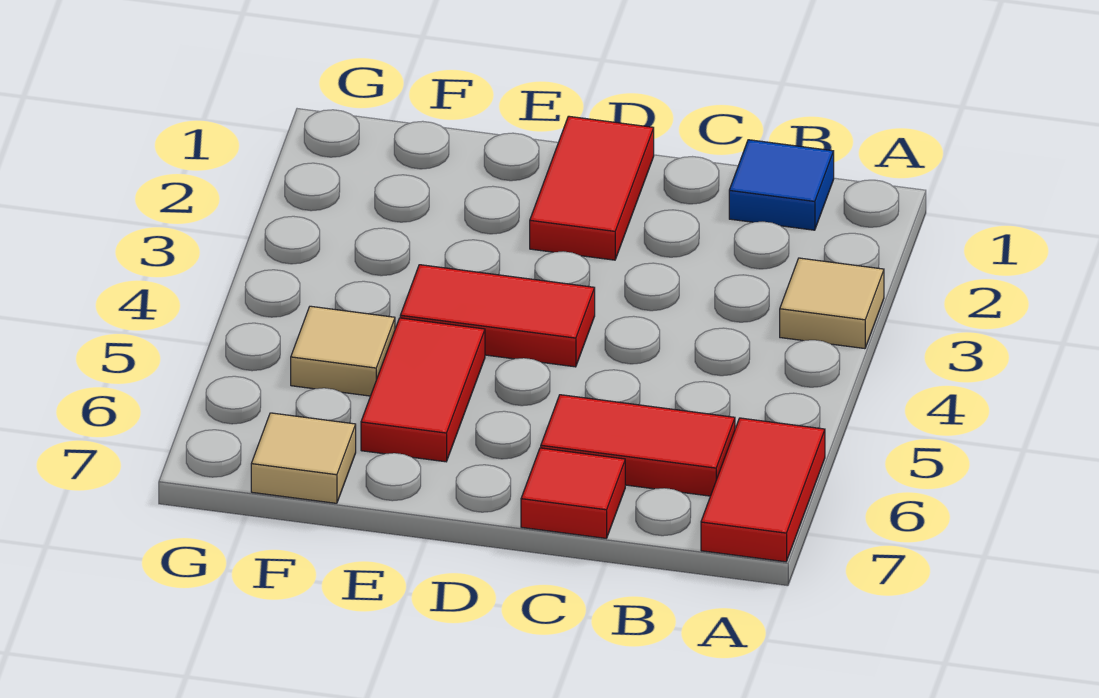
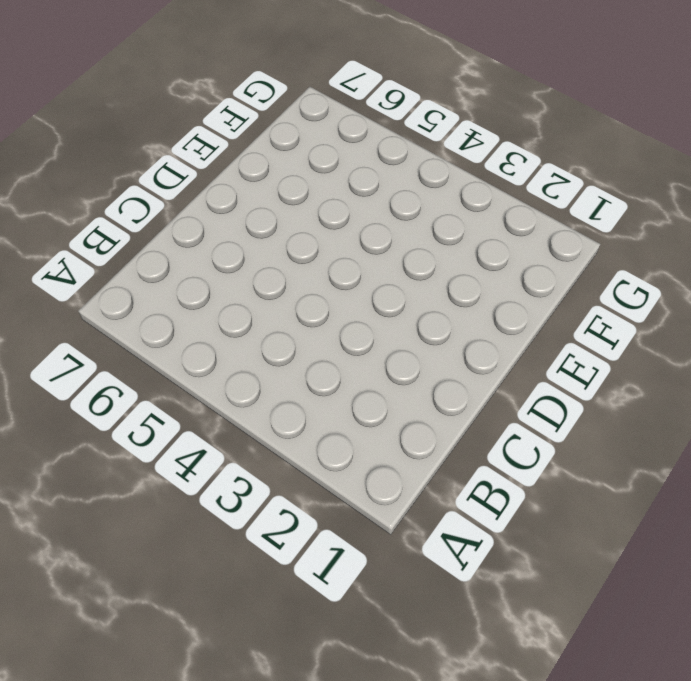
none -> tan 1x1 tile [780,258,884,349]
none -> red 1x2 tile [701,418,825,562]

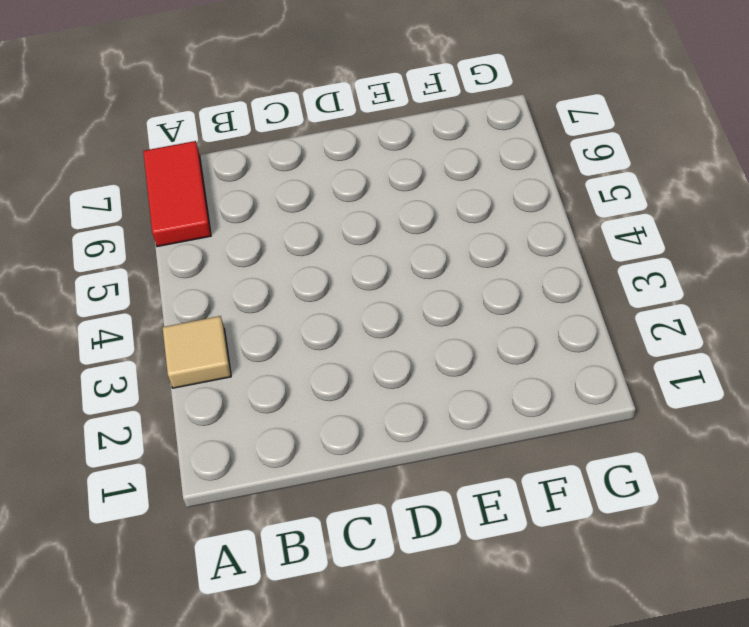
none -> blue 1x1 tile [729,140,834,230]
none -> red 1x2 tile [541,395,735,496]

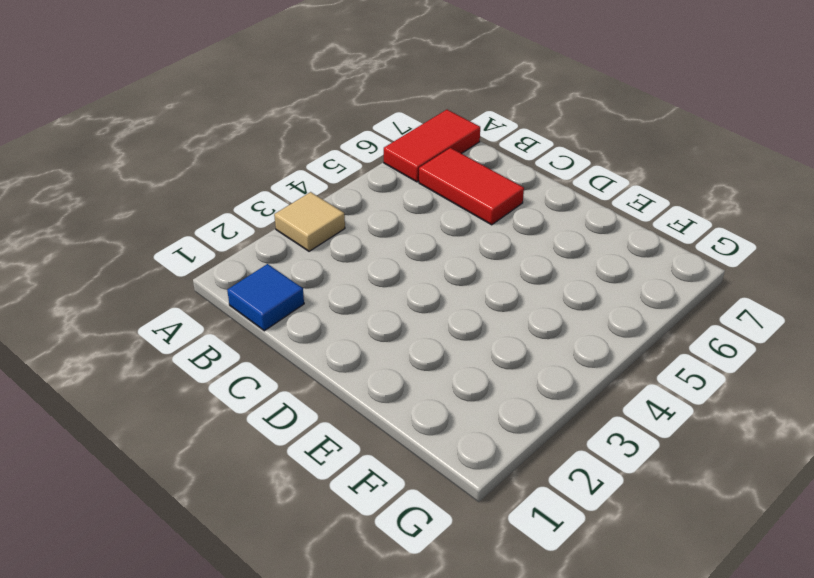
none -> red 1x1 tile [521,448,625,538]
none -> red 1x2 tile [530,116,654,260]

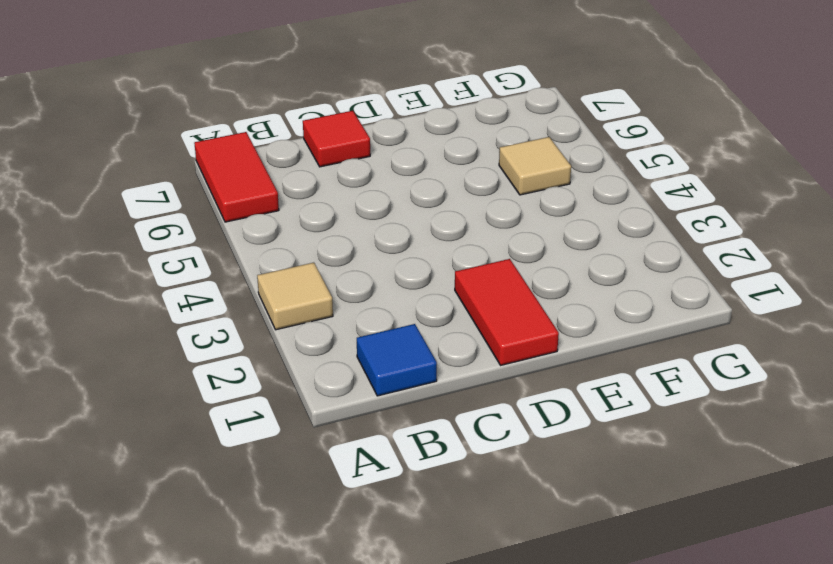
none -> red 1x2 tile [541,395,735,496]
none -> red 1x2 tile [400,265,595,367]

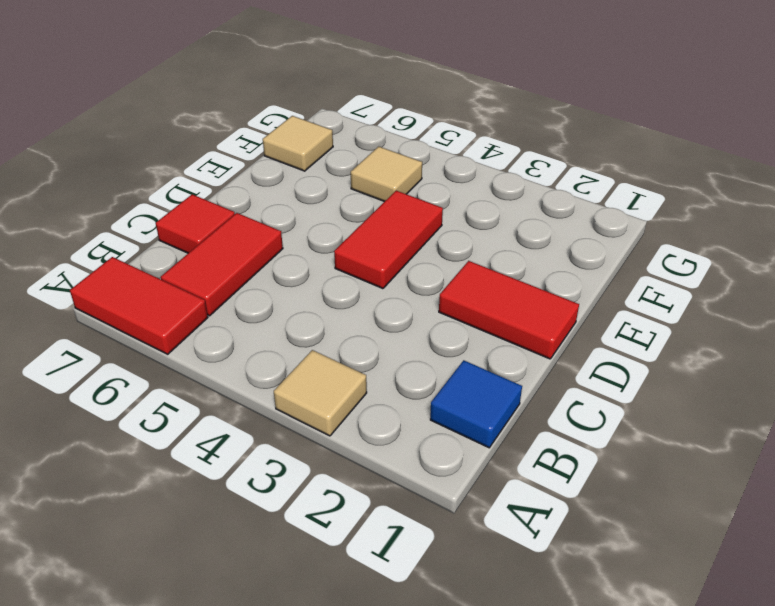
none -> red 1x2 tile [361,318,485,462]

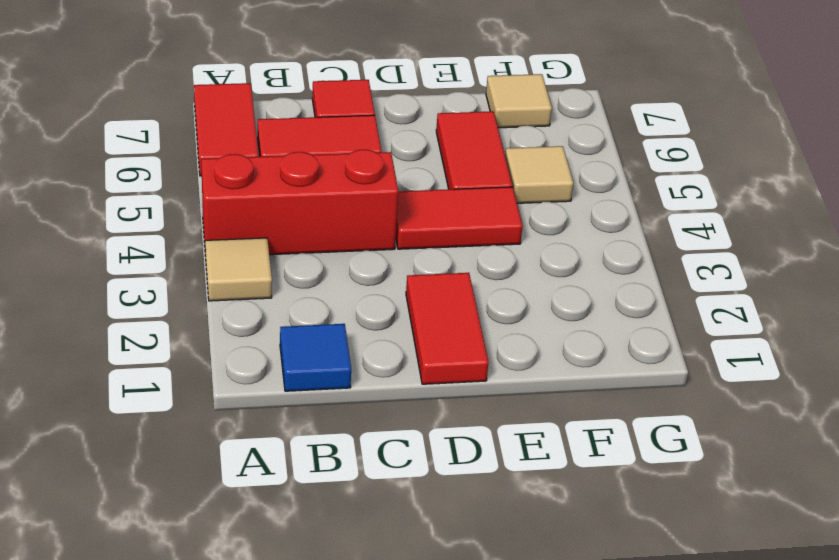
red 1x3 brick [201,150,398,256] -> none

